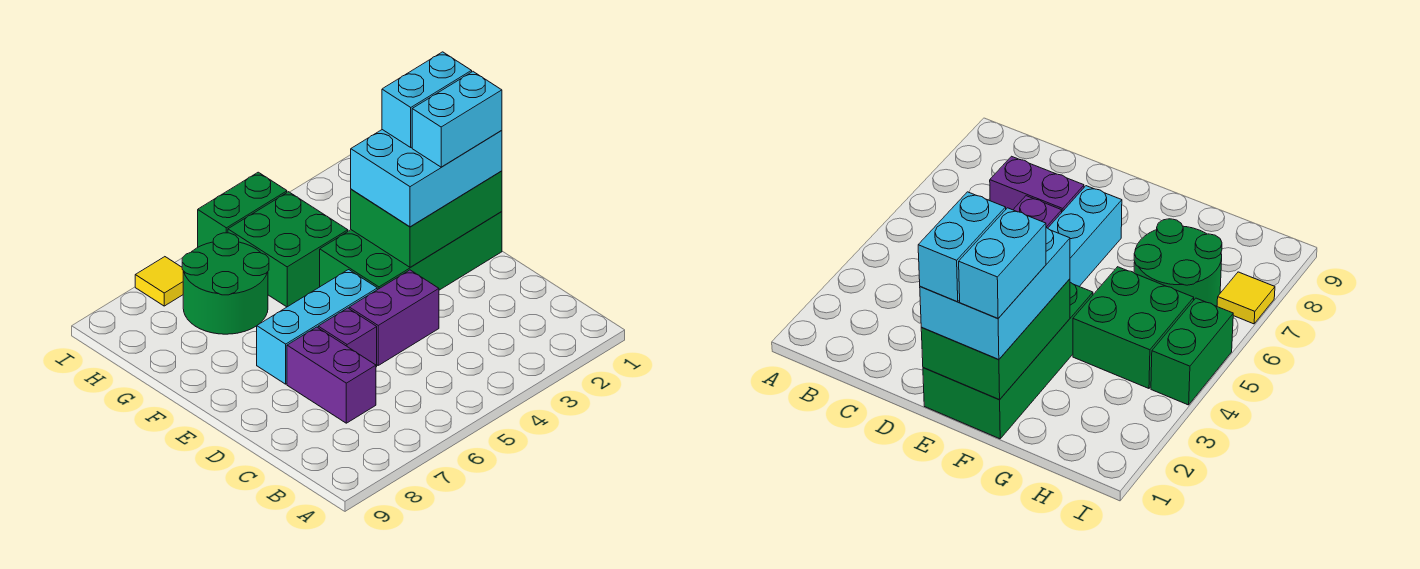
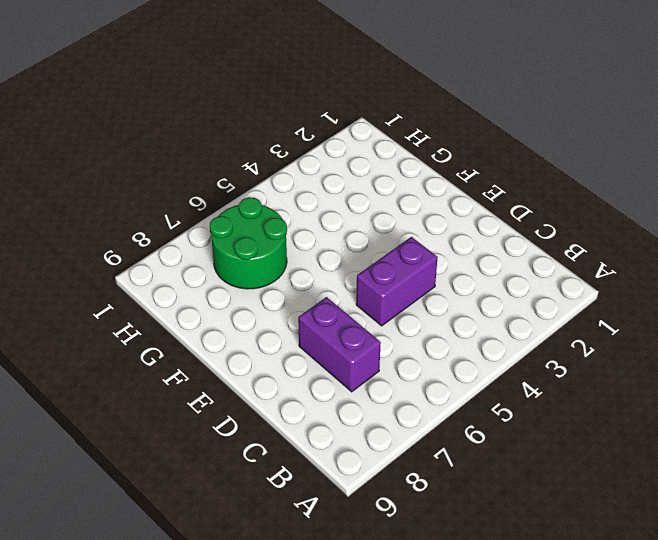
none -> purple 1x1 brick [318,308,377,367]
none -> green 2x4 brick [320,212,502,290]
none -> cyan 1x3 brick [257,270,377,384]

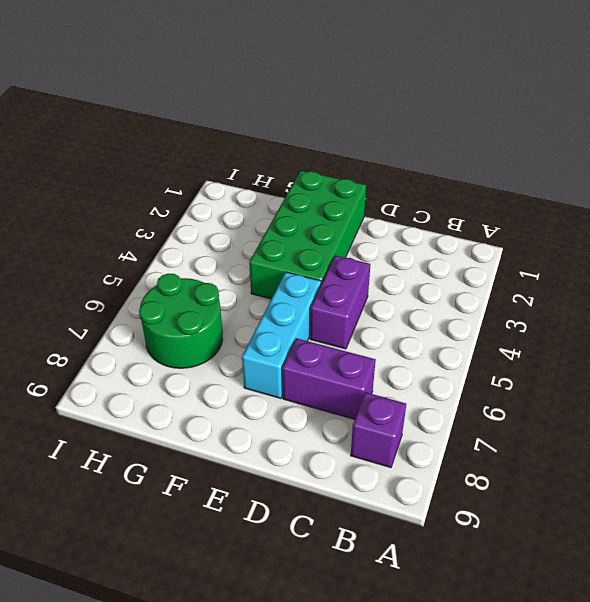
purple 1x1 brick [351,392,406,468] -> purple 1x1 brick moved to [318,308,377,367]
none -> green 2x2 brick [228,192,348,307]
none -> green 1x2 brick [198,172,287,247]
none -> yellow 1x1 tile [135,257,183,306]

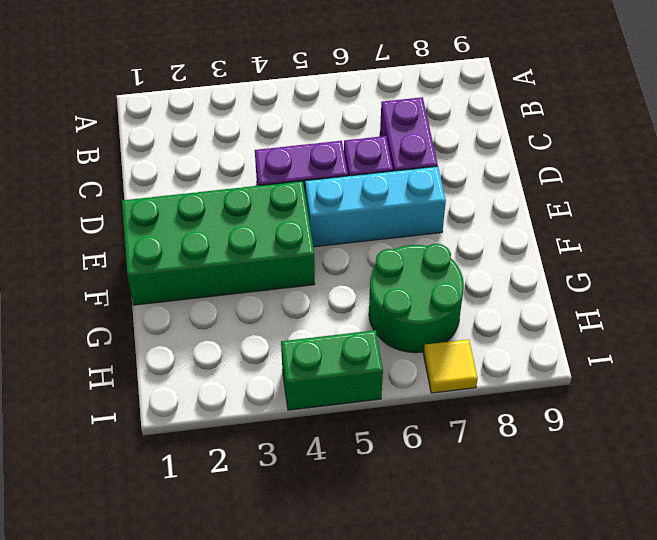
none -> green 2x2 brick [228,192,348,307]
none -> green 2x3 brick [351,171,502,267]
none -> cyan 2x3 brick [351,130,502,227]

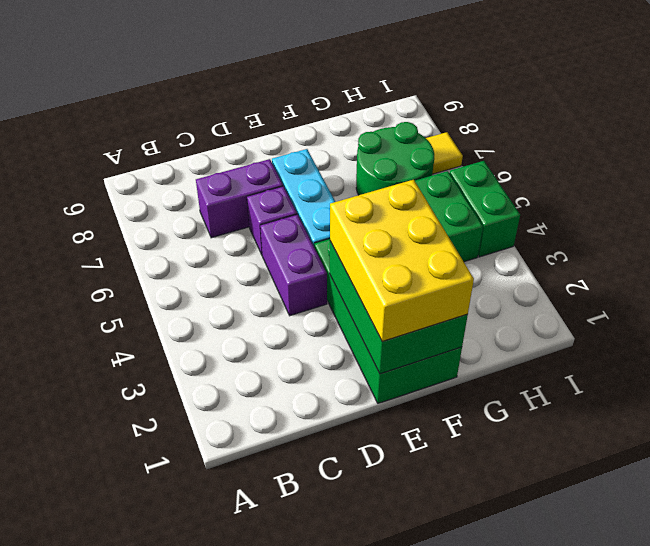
yellow 2x3 brick [330,180,474,342] -> cyan 2x3 brick [351,130,502,227]
none -> cyan 1x2 brick [412,72,502,167]
none -> cyan 1x2 brick [382,52,472,147]

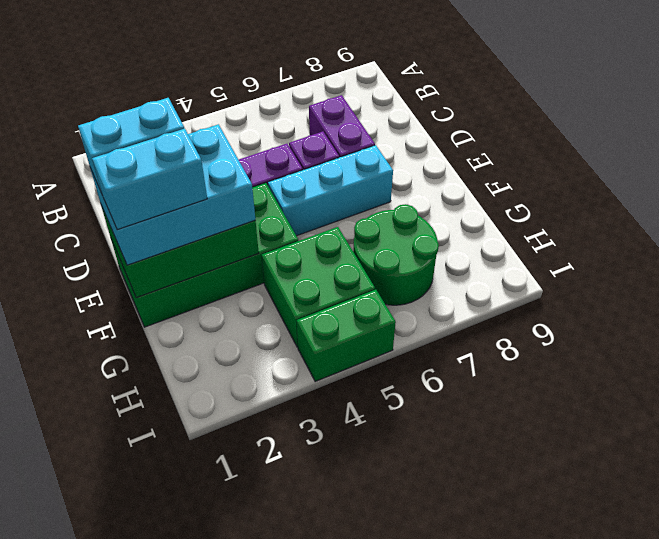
none -> yellow 1x1 tile [135,257,183,306]

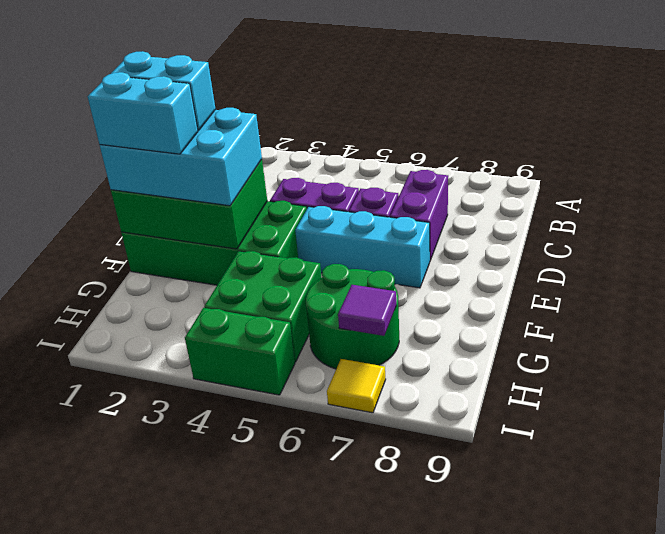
purple 1x1 tile [338,285,396,336] -> none

